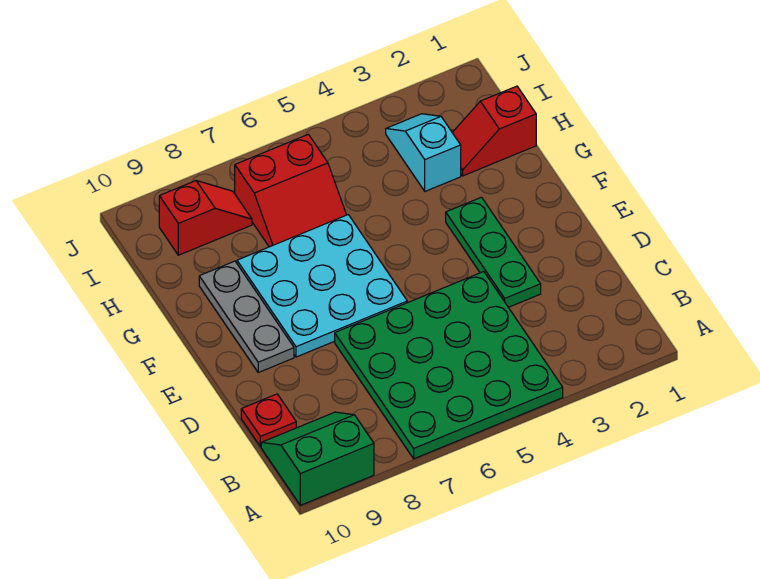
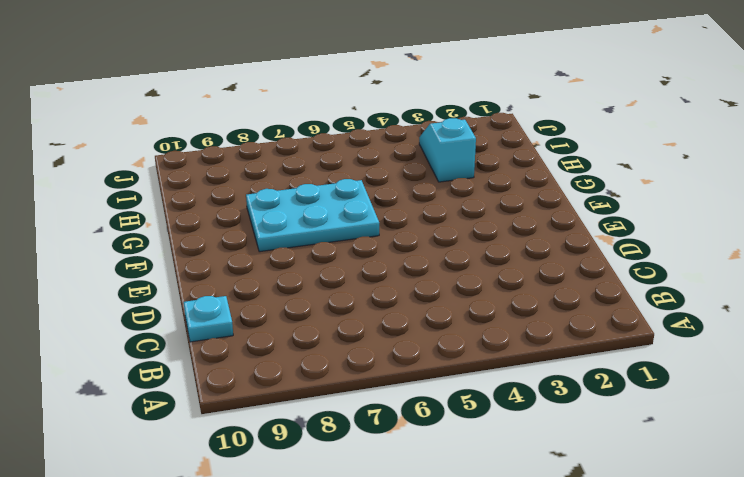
cyan 1x1 plate [184,296,233,342] -> red 1x1 plate [241,394,296,447]
cyan 2x3 plate [246,179,379,252] -> cyan 3x3 plate [237,215,407,357]
none -> green 4x4 plate [335,272,563,459]
none -> green 2x2 slope [261,412,374,505]

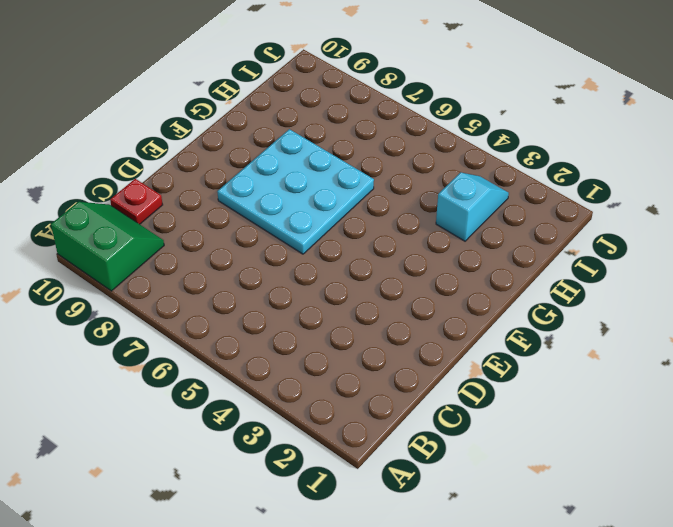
none -> green 4x4 plate [335,272,563,459]
none -> green 1x3 plate [446,197,541,307]

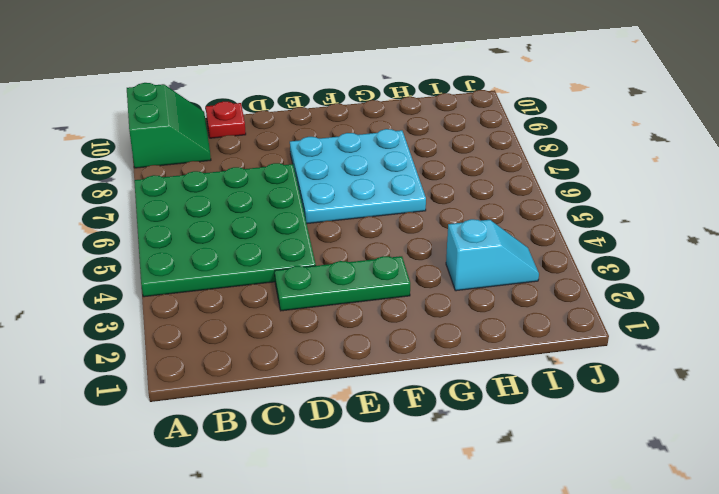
none -> grey 1x3 plate [199,261,294,372]
none -> red 1x2 slope [452,86,536,176]

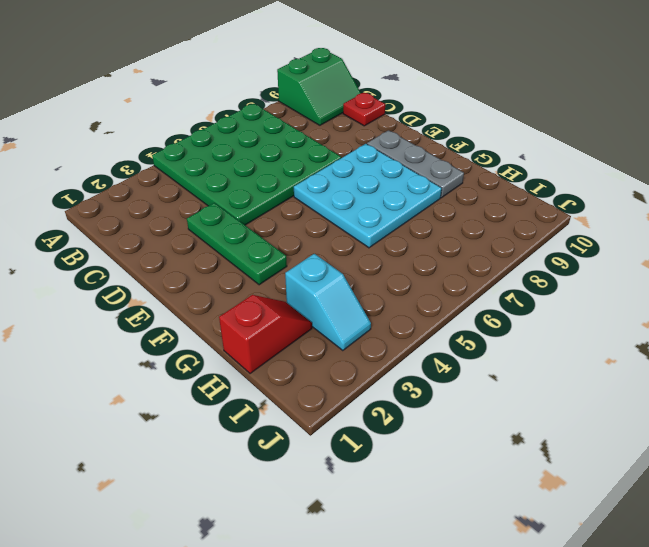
none -> red 2x2 slope [235,134,346,247]
none -> red 1x2 slope [159,181,252,255]

